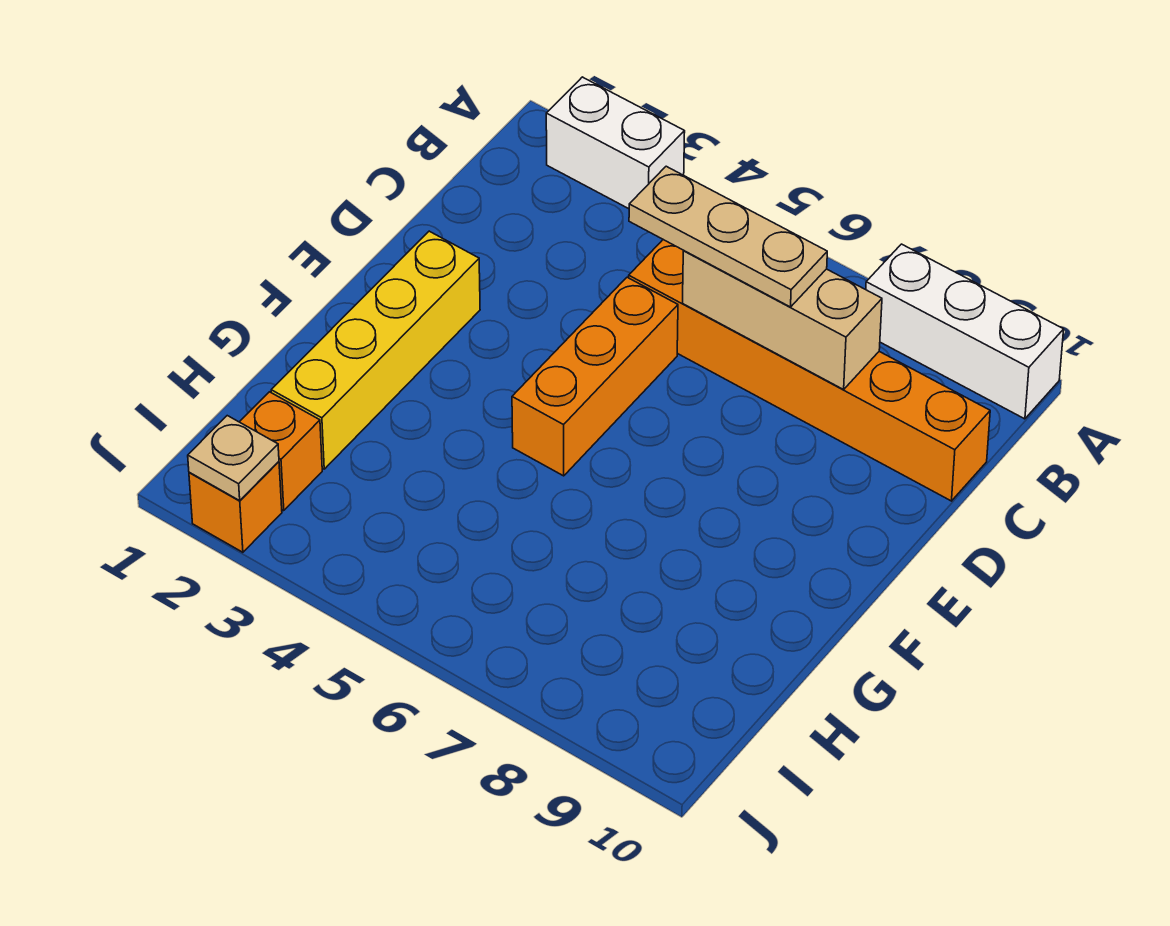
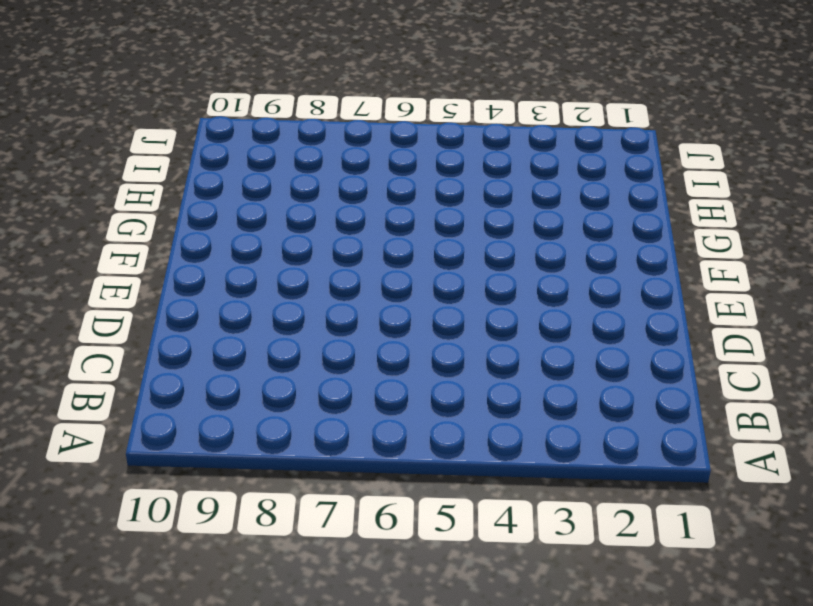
none -> white 1x2 brick [546,77,685,209]
none -> white 1x3 brick [866,244,1064,419]

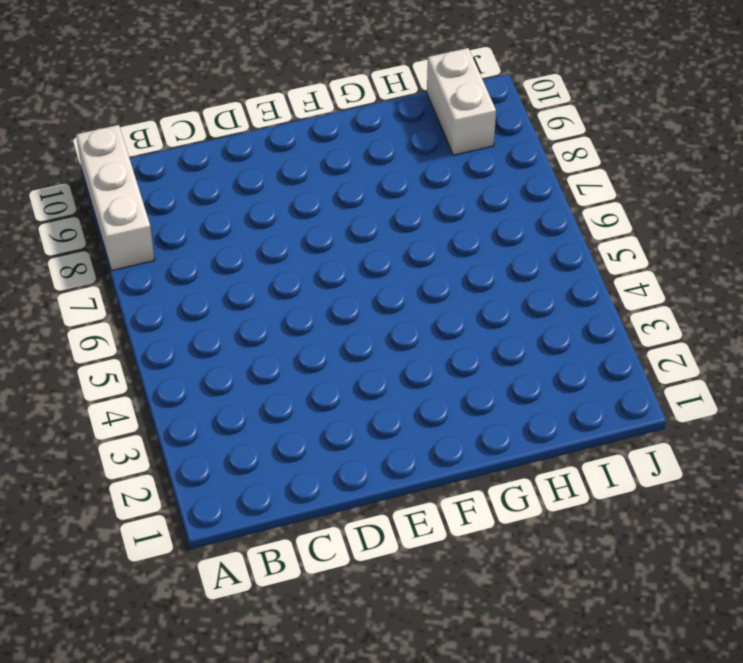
white 1x2 brick [427,48,496,155] -> white 1x2 brick moved to [546,77,685,209]
none -> orange 1x6 brick [629,240,990,501]
none -> orange 1x3 brick [512,277,678,476]

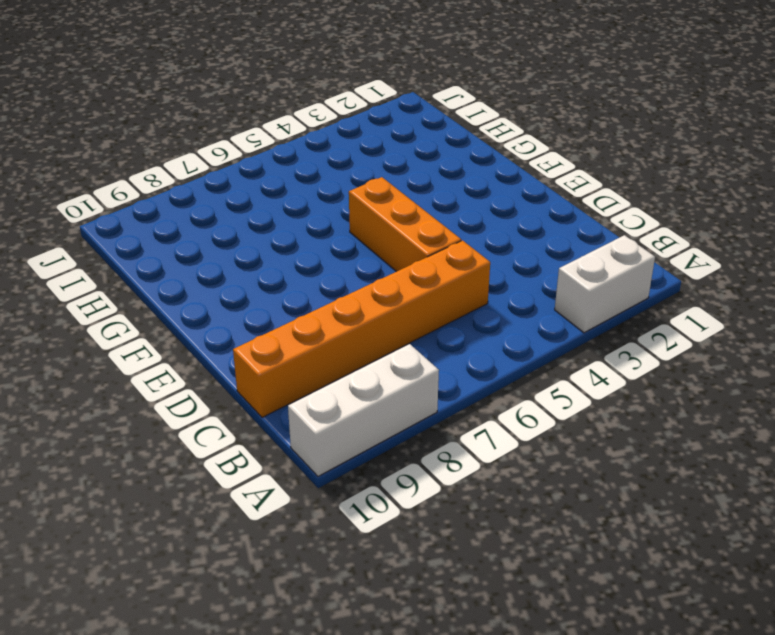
none -> yellow 1x4 brick [271,231,480,469]
none -> orange 1x1 brick [240,392,322,511]

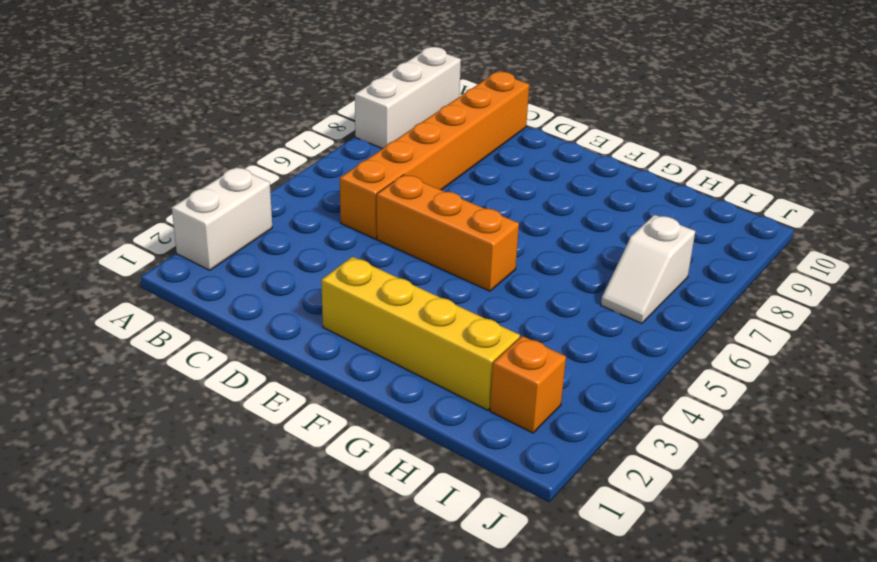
white 1x2 slope [601,215,695,324] -> none
none -> orange 1x1 brick [189,462,282,552]
none -> tan 1x3 brick [683,251,882,389]

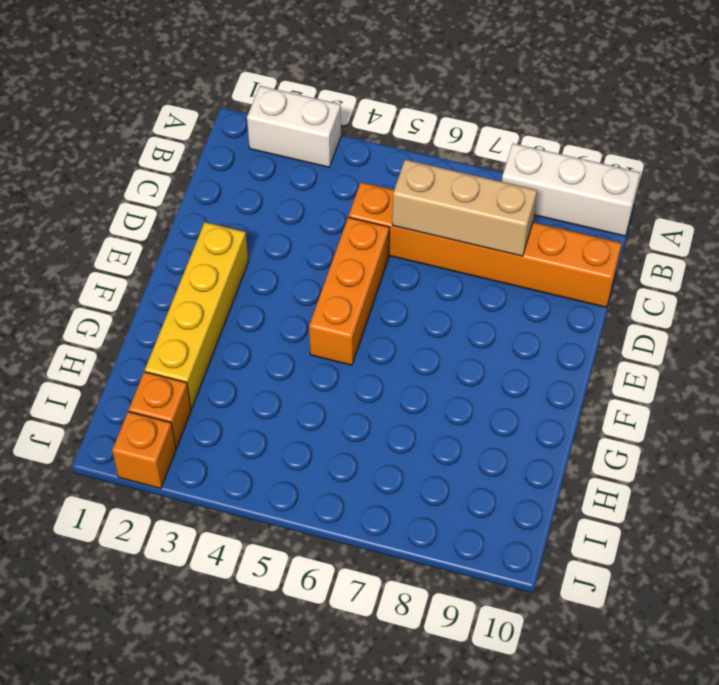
none -> tan 1x1 plate [188,416,279,501]
none -> tan 1x3 plate [629,166,827,307]

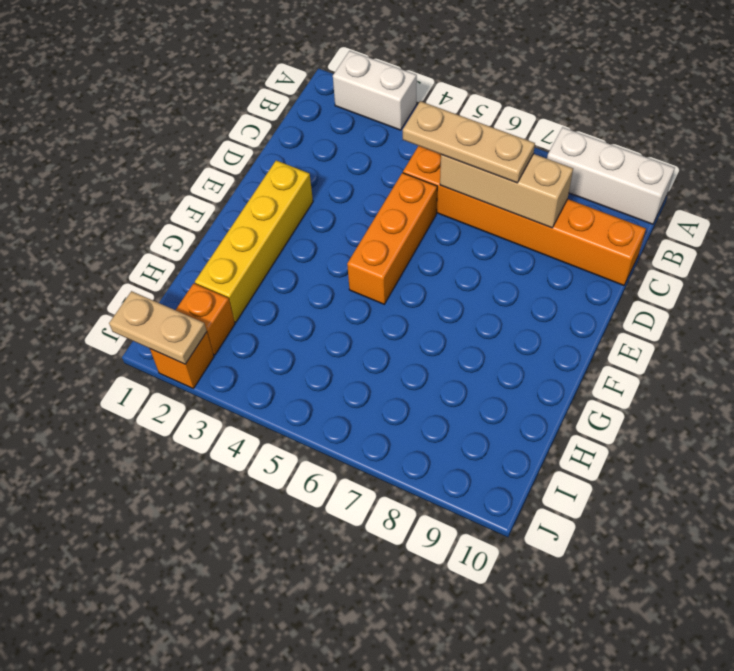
tan 1x2 plate [109,291,207,364] -> tan 1x1 plate [188,416,279,501]

